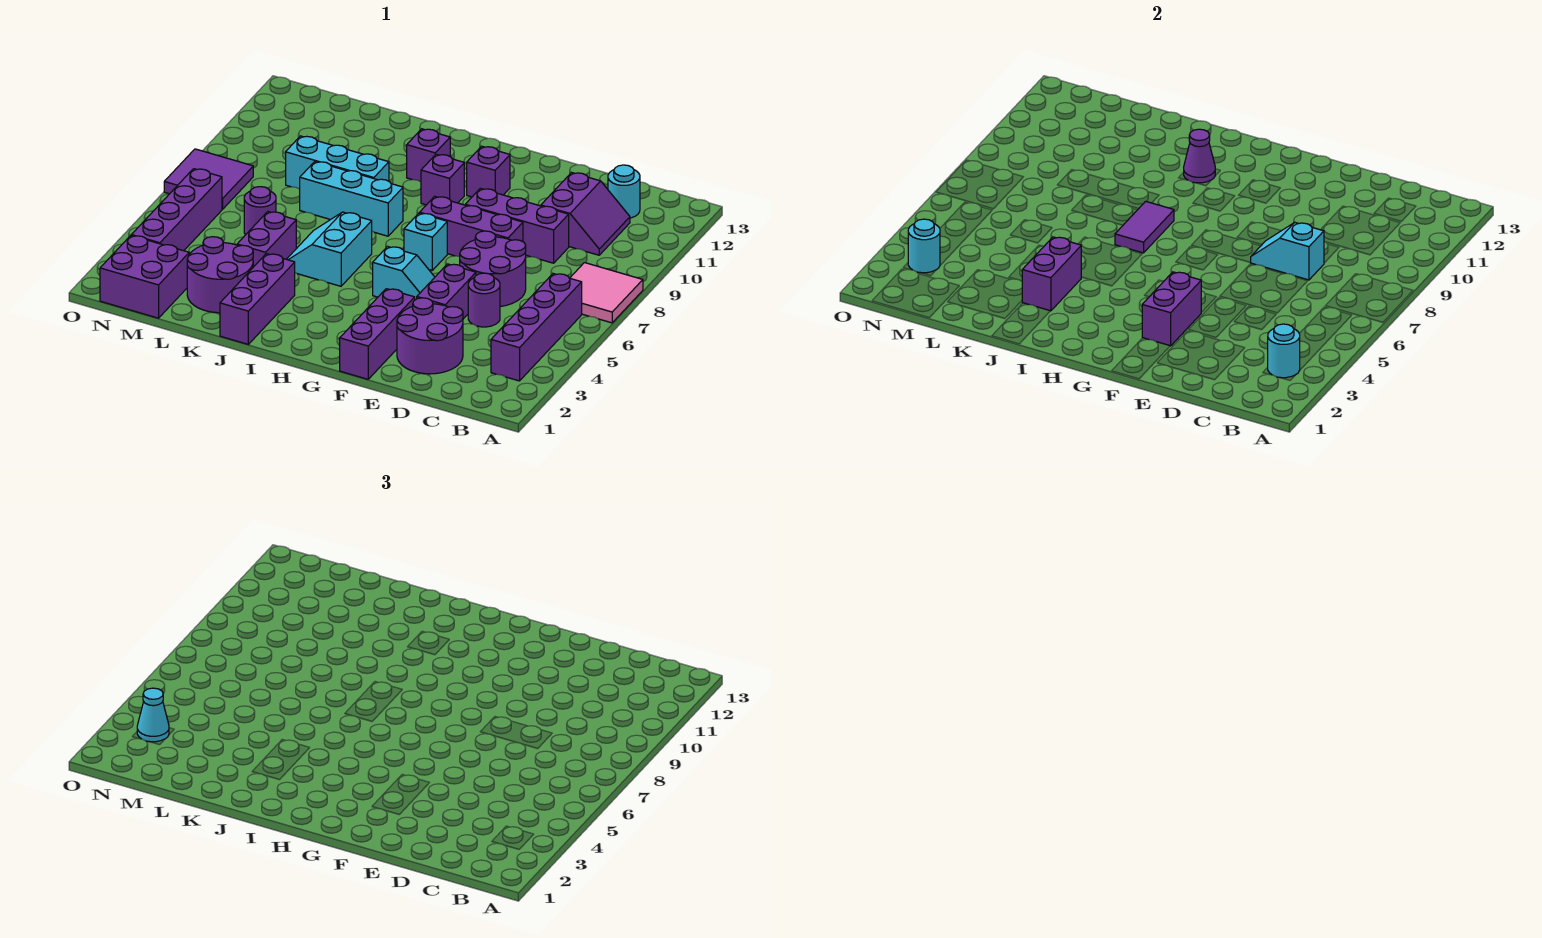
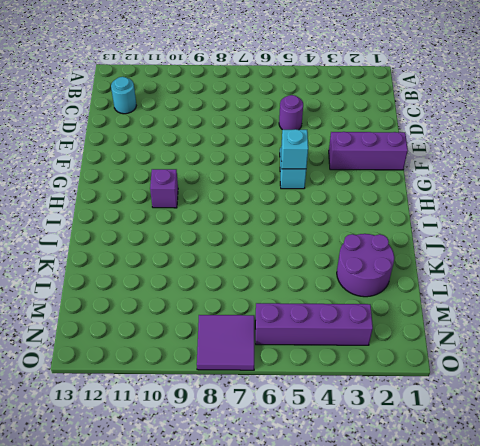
cyan 1x1 brick [281,129,308,169] -> cyan 1x1 brick moved to [404,213,447,270]
none -> pink 2x2 tile [570,263,643,323]
none -> purple 1x4 brick [491,274,582,381]
none -> purple 2x2 slope [541,173,630,255]
none -> purple 2x2 round brick [397,298,463,374]

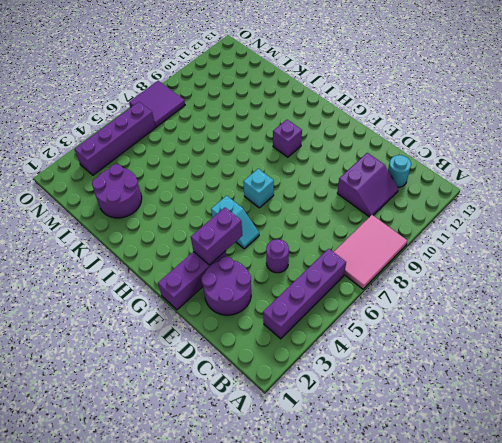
pink 2x3 tile [334,215,408,289] -> pink 2x2 tile [570,263,643,323]
none -> purple 2x2 round brick [460,231,526,307]
none -> purple 1x3 brick [465,188,569,263]
none -> purple 1x2 brick [417,264,476,319]
none -> purple 1x3 brick [420,196,523,256]

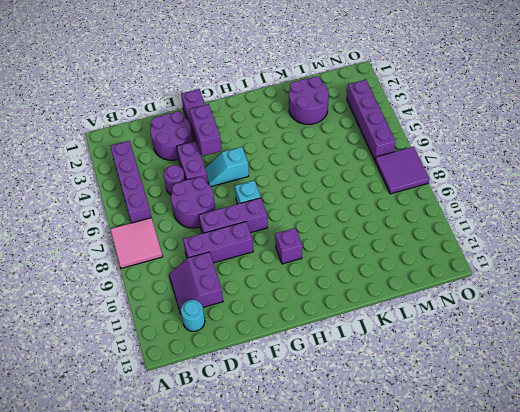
none -> purple 1x1 brick [467,146,510,197]
none -> cyan 2x2 slope [287,212,372,286]
none -> cyan 1x3 brick [300,162,403,236]
none -> purple 1x1 brick [407,129,450,182]

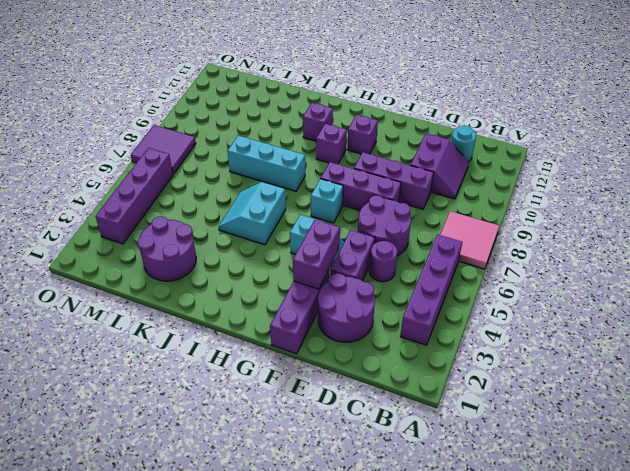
none -> purple 1x3 brick [220,254,295,344]
none -> cyan 1x3 brick [286,136,389,189]
none -> purple 1x2 brick [237,212,296,267]
none -> purple 1x1 round brick [244,187,276,235]

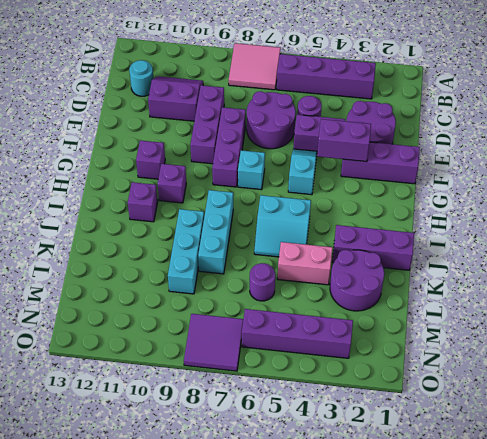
pink 1x2 brick [278,242,333,285] -> purple 1x2 brick [237,212,296,267]
none -> purple 2x2 brick [100,236,189,318]
none -> cyan 1x1 round brick [1268,324,1300,378]
none -> cyan 1x2 slope [1250,222,1324,280]
none -> purple 1x2 tile [1115,201,1174,253]

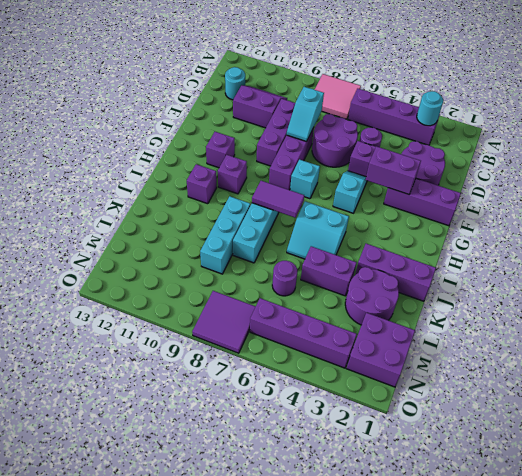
none -> purple 1x1 cone [1184,129,1215,183]
none -> purple 1x2 brick [1022,237,1081,311]
none -> cyan 1x1 round brick [908,219,940,273]
none -> cyan 1x1 cone [137,688,169,742]

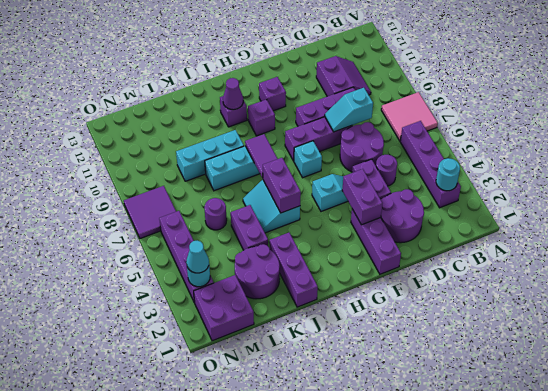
purple 1x2 brick [263,158,301,213] -> purple 1x2 brick moved to [1022,237,1081,311]
none -> cyan 1x1 round brick [608,165,640,218]

